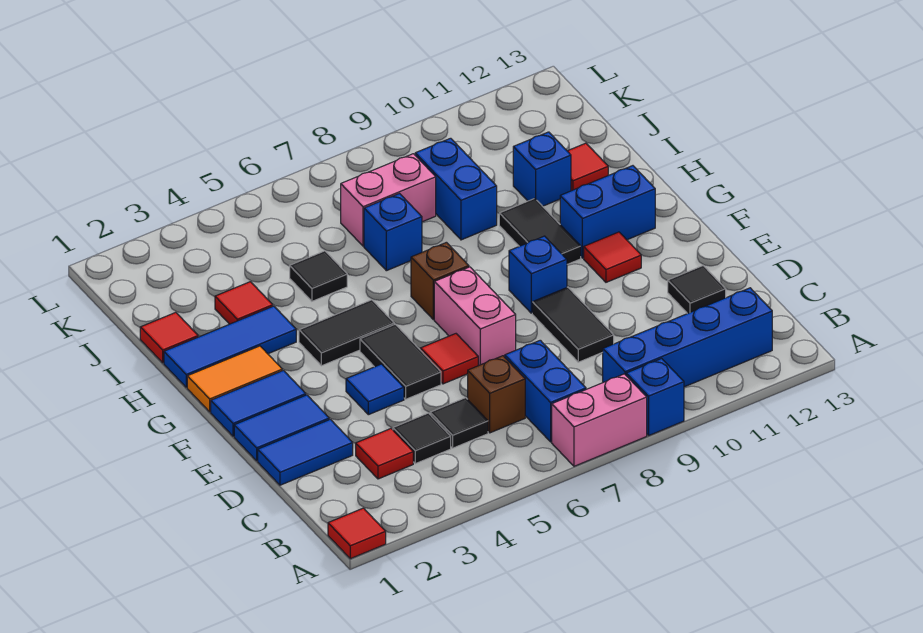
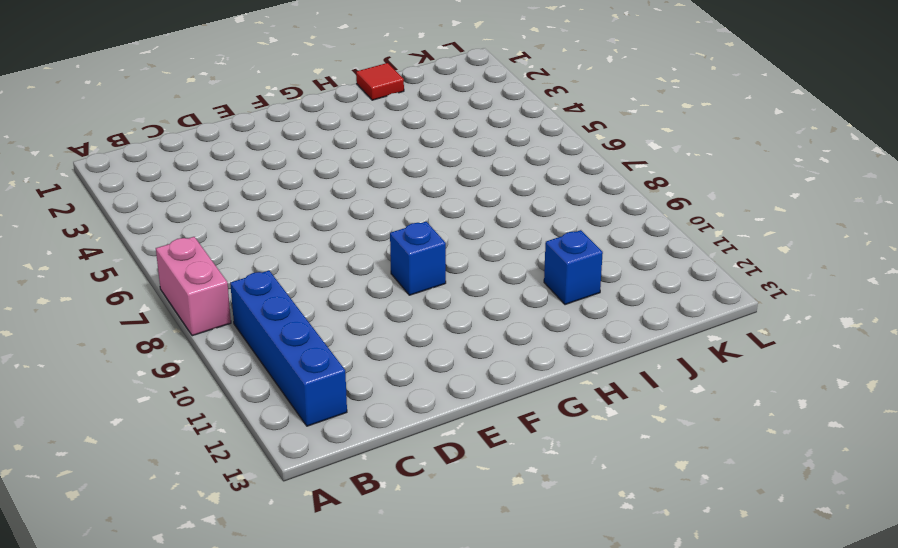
none -> red 1x1 tile [328,508,386,559]
none -> blue 1x1 brick [626,358,684,435]
none -> blue 1x2 brick [505,340,586,442]
none -> red 1x1 tile [356,429,413,479]

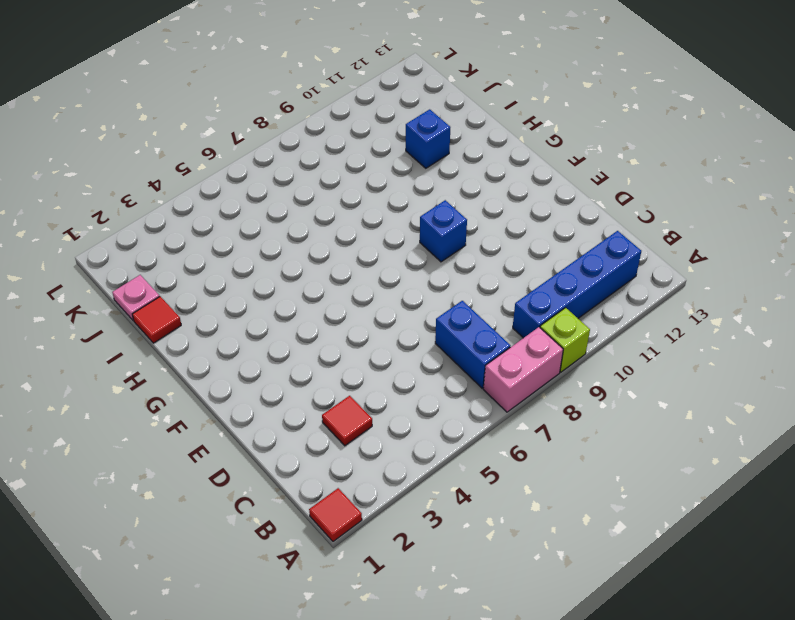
lime 1x1 brick [540,308,590,372] -> blue 1x1 brick [626,358,684,435]
pink 1x1 plate [112,275,160,321] -> none
none -> black 1x1 tile [393,413,451,464]
none -> black 1x1 tile [430,398,488,448]
none -> brown 1x1 brick [468,356,525,433]
none -> blue 1x2 tile [258,419,353,485]

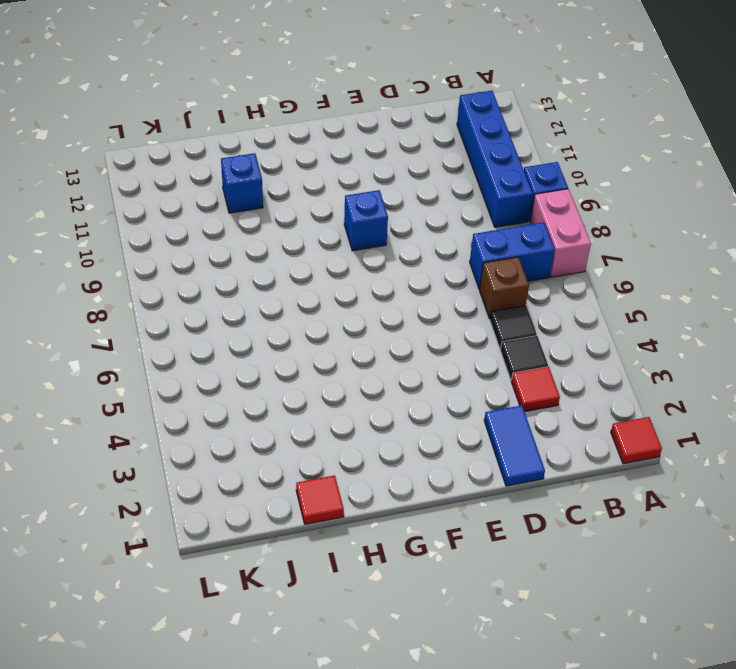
none -> black 1x2 tile [532,287,614,362]
none -> black 1x1 tile [668,266,726,314]
none -> blue 1x2 tile [234,395,329,461]
none -> blue 1x1 tile [346,364,404,415]

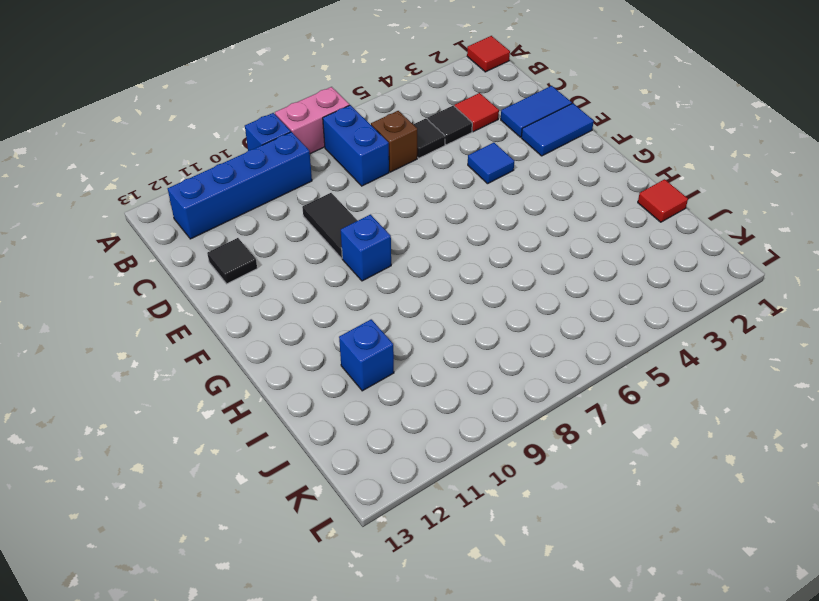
none -> black 1x2 tile [360,324,441,399]
none -> red 1x1 tile [421,334,478,384]
none -> pink 1x2 brick [434,267,516,366]
none -> blue 1x2 tile [211,370,306,436]

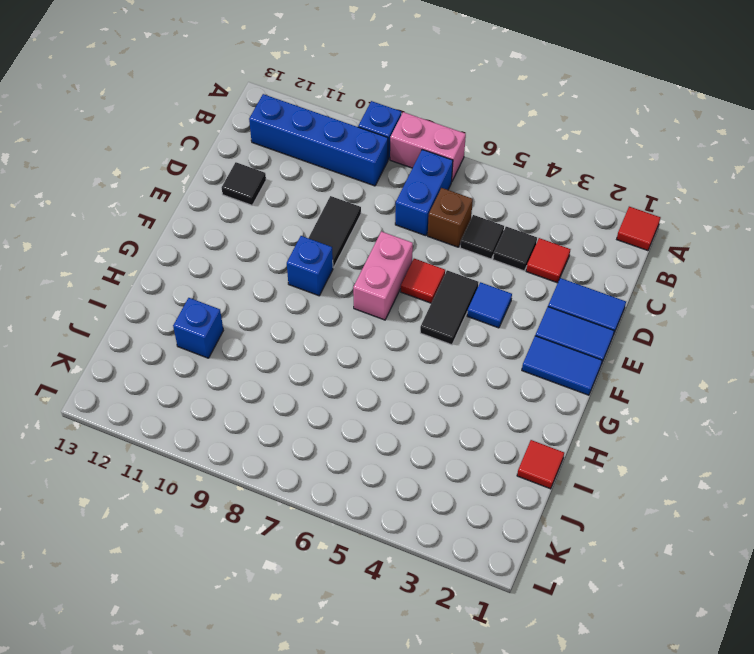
none -> red 1x1 tile [584,232,641,282]
none -> orange 1x2 tile [187,346,282,412]
none -> black 1x2 tile [299,300,394,366]
none -> brown 1x1 brick [411,242,469,320]

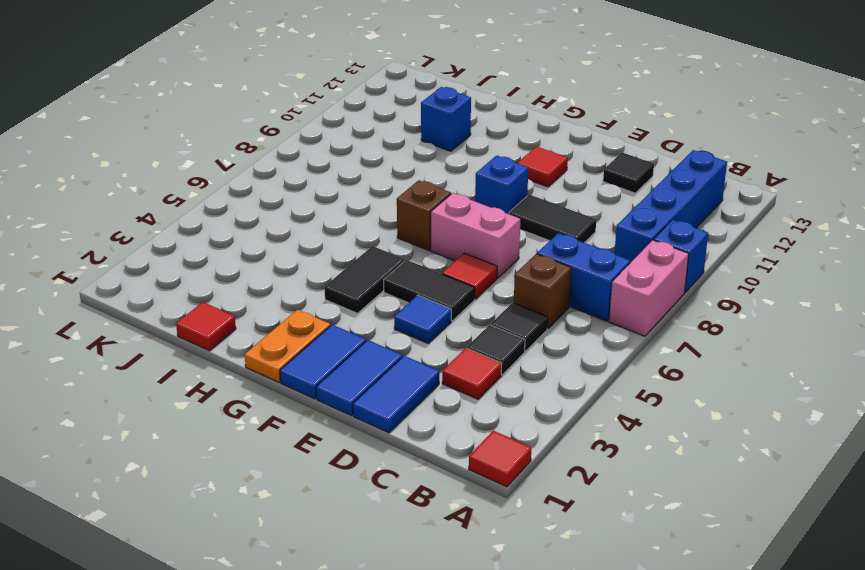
orange 1x2 plate [245,310,331,382] -> orange 1x2 tile [187,346,282,412]
none -> black 1x2 tile [499,198,581,264]
none -> blue 1x2 brick [560,166,655,258]
none -> blue 1x3 tile [164,306,296,387]
none -> red 1x1 tile [215,282,273,324]

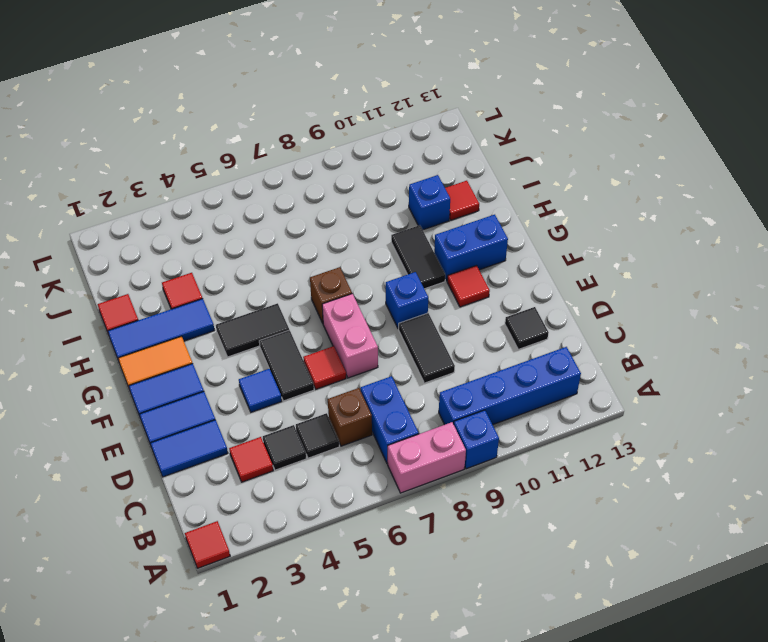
none -> black 1x1 tile [290,251,347,301]
none -> blue 1x1 brick [364,194,422,271]
none -> blue 1x2 brick [415,138,497,240]
none -> pink 1x2 brick [341,154,436,246]

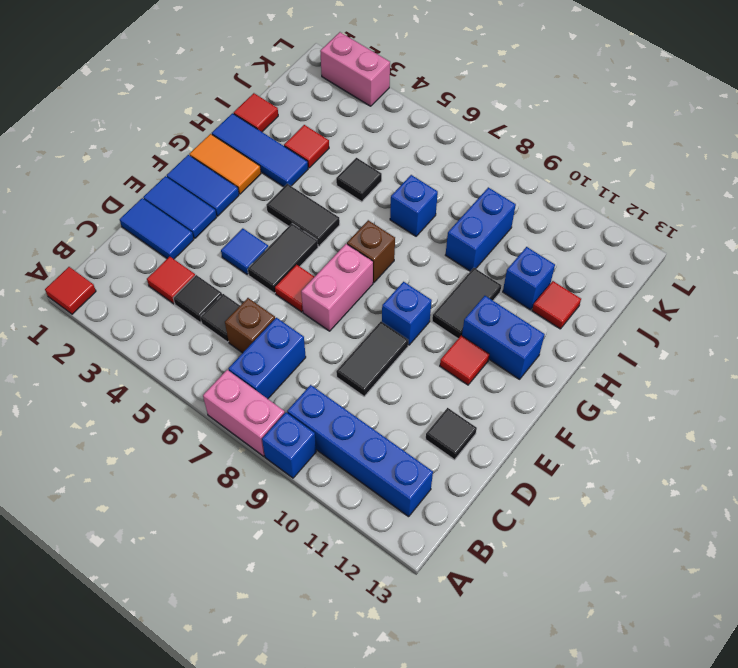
pink 1x2 brick [320,32,390,106] -> pink 1x2 brick moved to [341,154,436,246]

